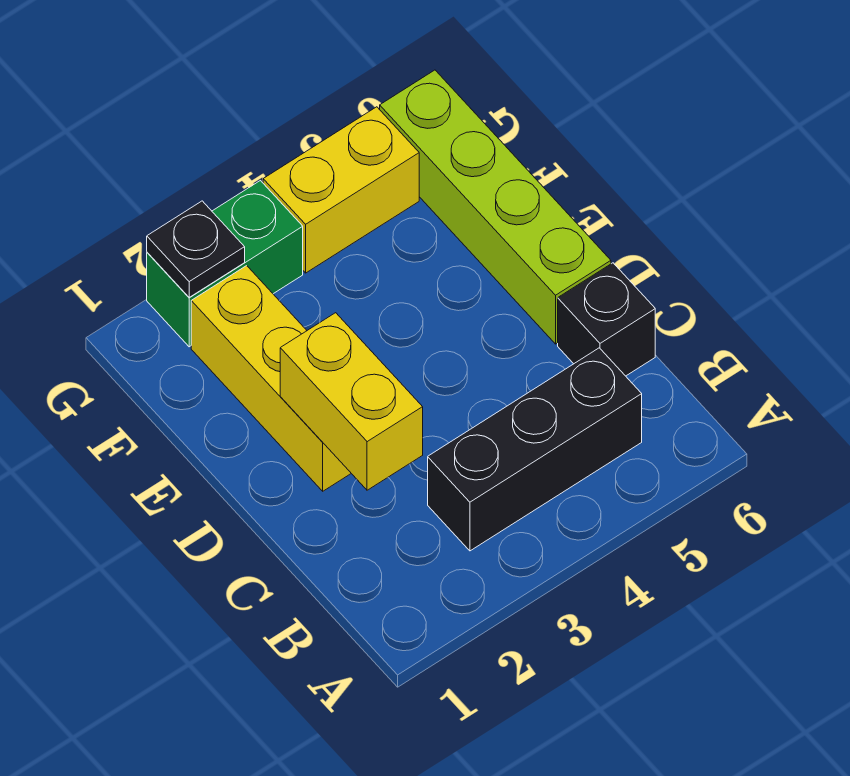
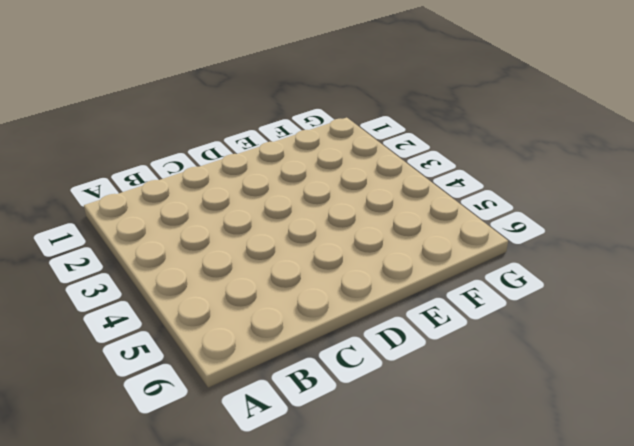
none -> black 1x3 brick [428,348,642,551]
none -> black 1x1 brick [558,263,655,376]

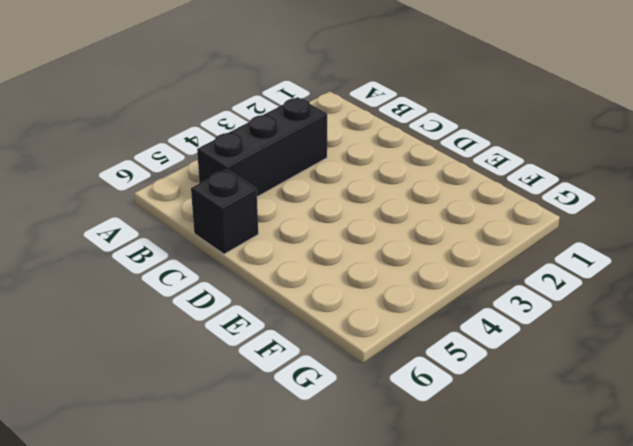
none -> yellow 1x3 brick [191,266,351,491]
none -> lime 1x4 brick [380,70,611,344]

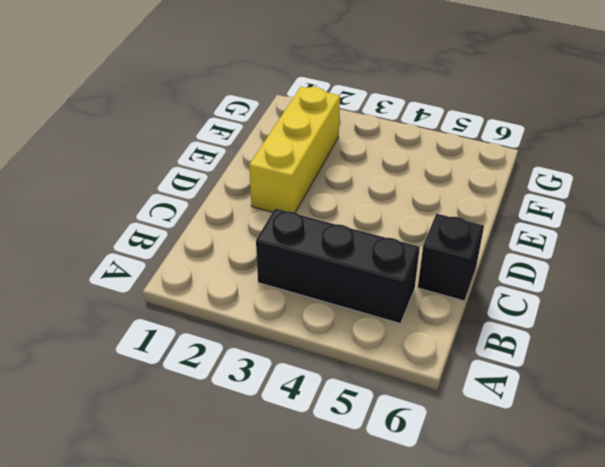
none -> lime 1x4 brick [380,70,611,344]
none -> green 1x2 brick [147,181,303,347]

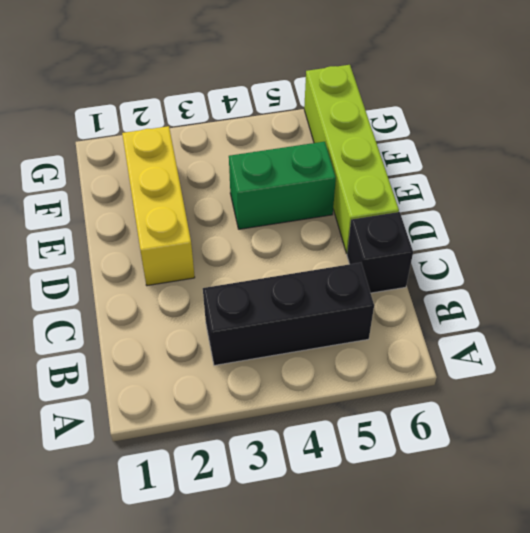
green 1x2 brick [229,142,336,229] -> green 1x2 brick moved to [147,181,303,347]
none -> yellow 1x2 brick [263,107,419,273]
none -> yellow 1x2 brick [280,313,423,490]

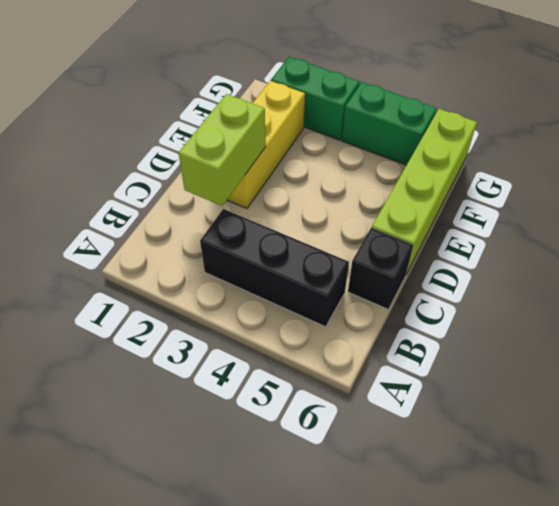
lime 1x2 brick [179,94,266,206] -> yellow 1x2 brick [280,313,423,490]
green 1x2 brick [342,82,437,165] -> yellow 1x2 brick [263,107,419,273]
none -> black 1x1 plate [147,201,245,298]

